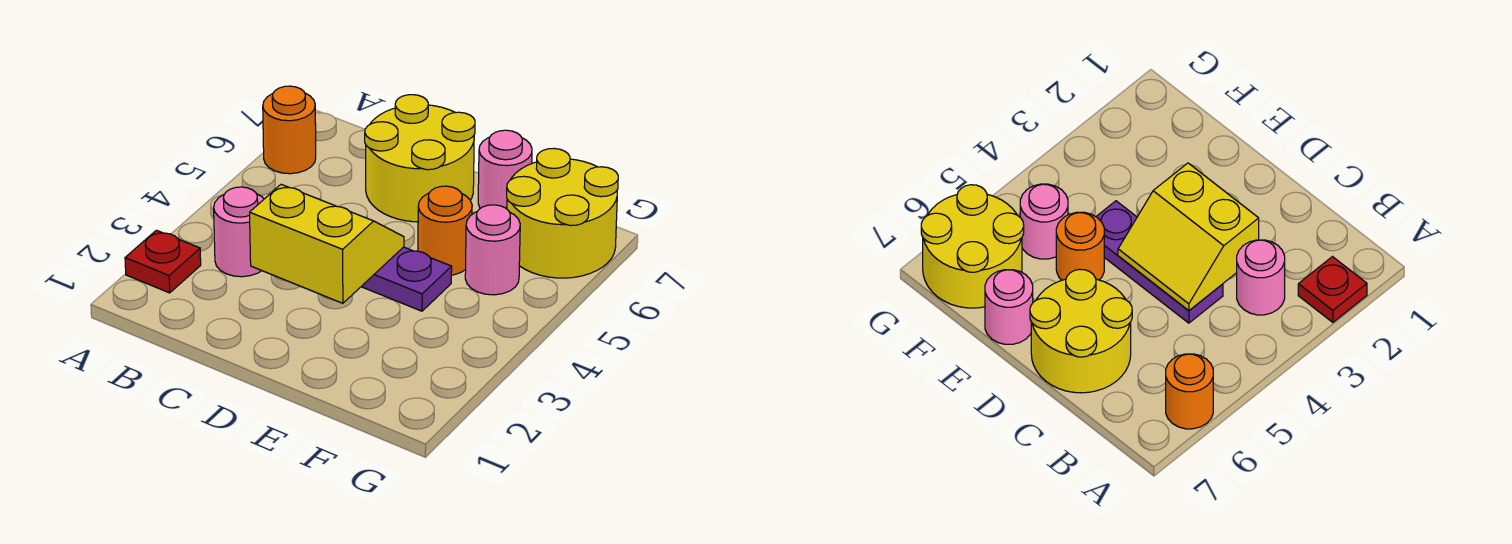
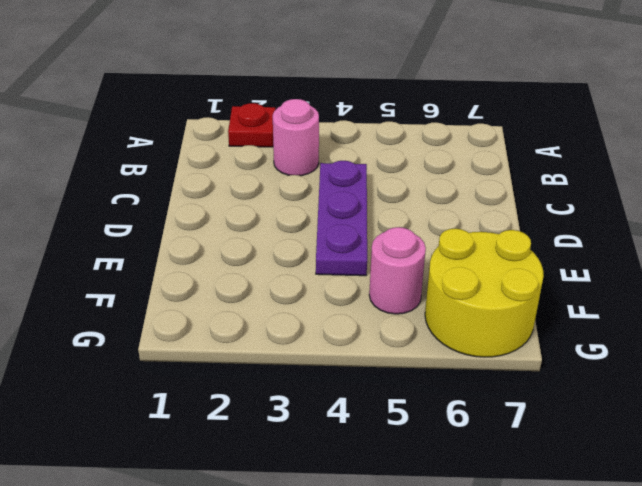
none -> orange 1x1 round brick [263,86,316,174]
none -> yellow 2x2 round brick [365,95,475,222]

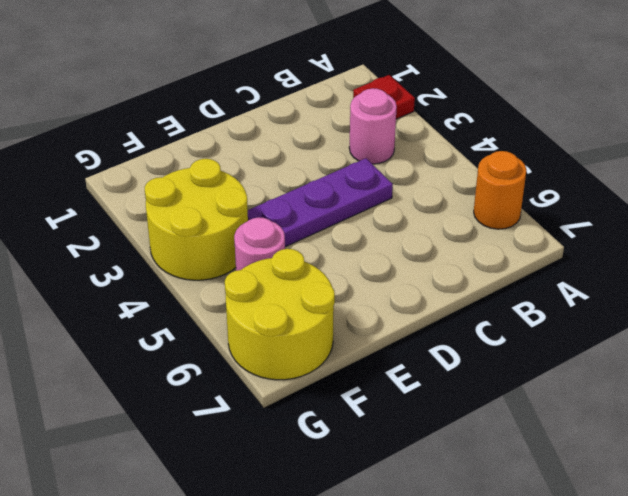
yellow 2x2 round brick [145,159,248,280] -> yellow 2x2 round brick moved to [365,95,475,222]
none -> orange 1x1 round brick [418,186,472,275]
none -> pink 1x1 round brick [478,130,532,209]

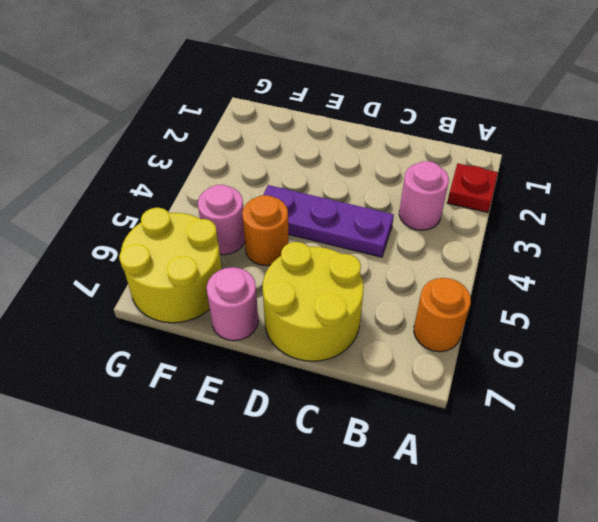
none -> yellow 2x2 slope [250,184,404,303]

